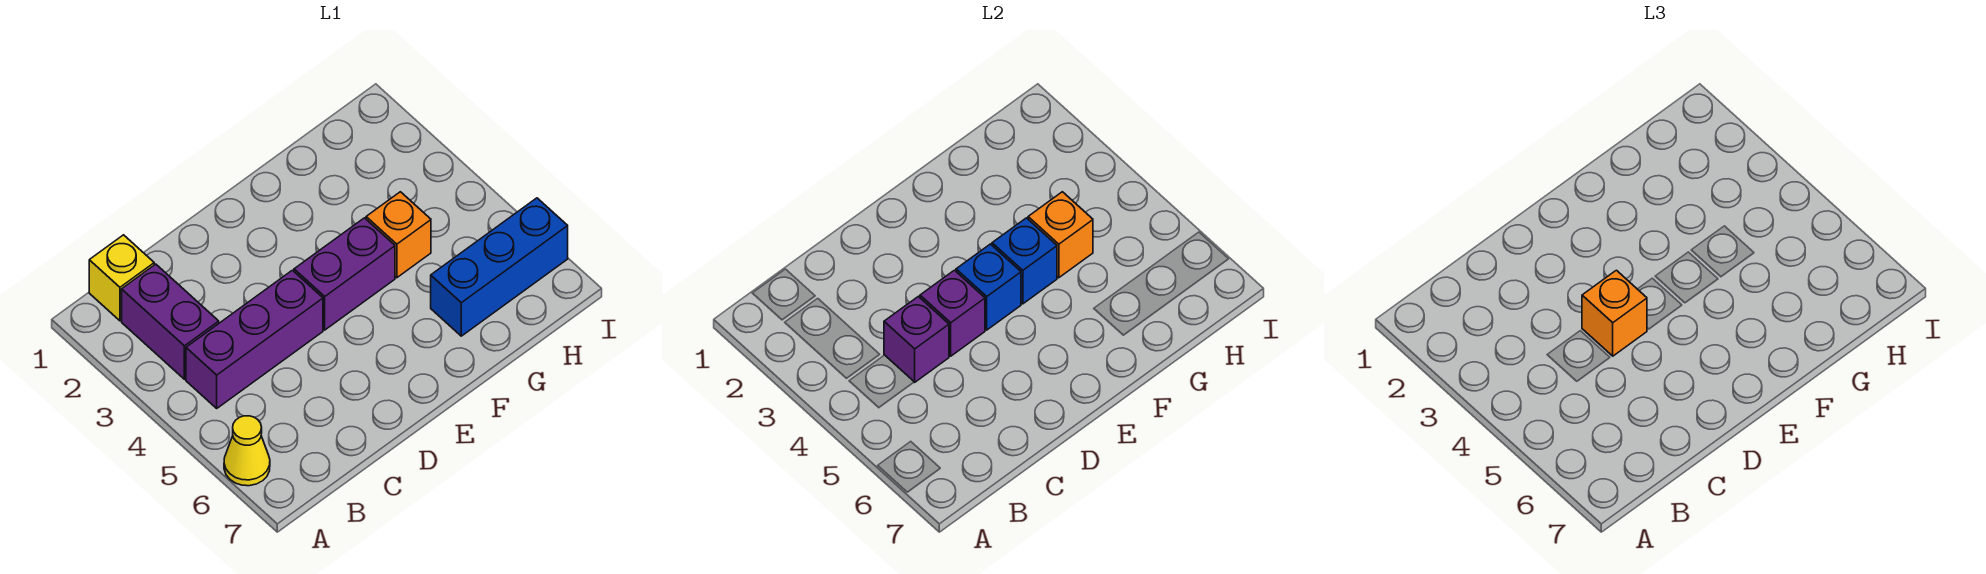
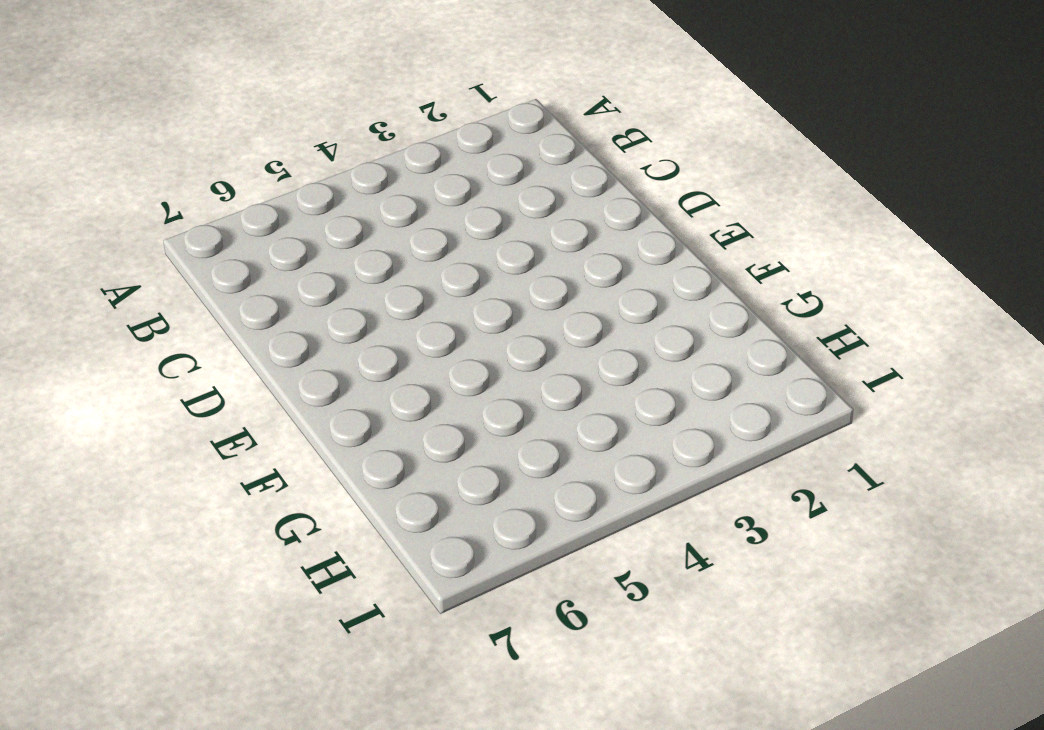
none -> yellow 1x1 cone [224,416,270,486]
none -> yellow 1x1 brick [89,235,154,321]
none -> purple 1x2 brick [122,264,219,379]

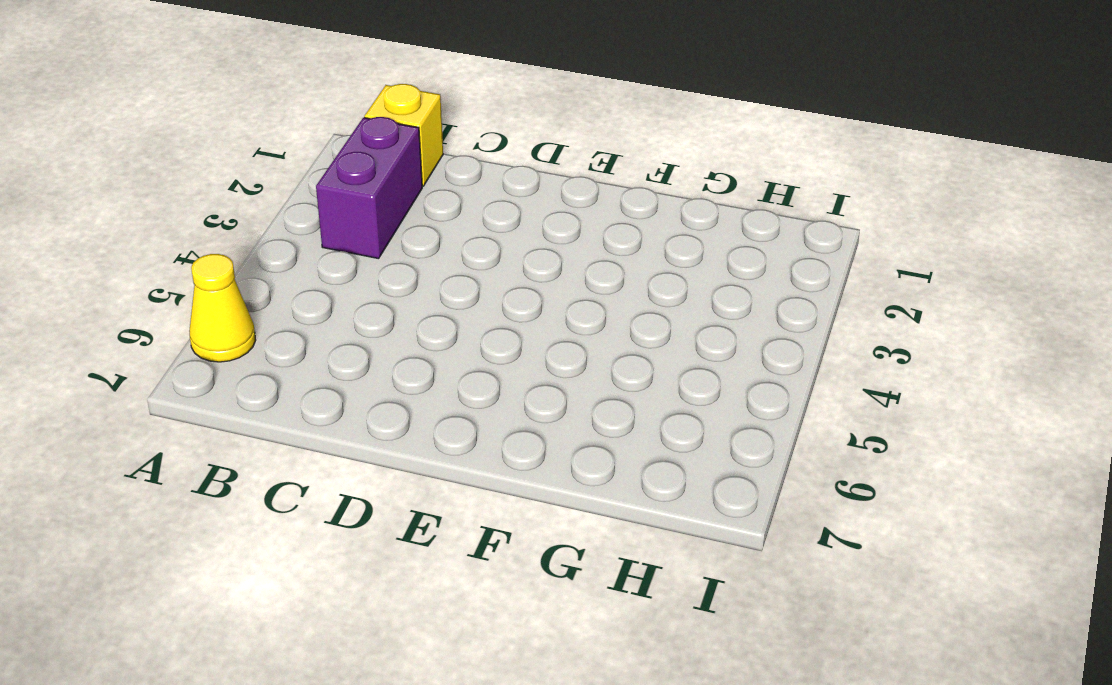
none -> purple 1x3 brick [186,270,323,408]
none -> purple 1x2 brick [294,218,395,330]
none -> orange 1x1 brick [366,192,431,278]

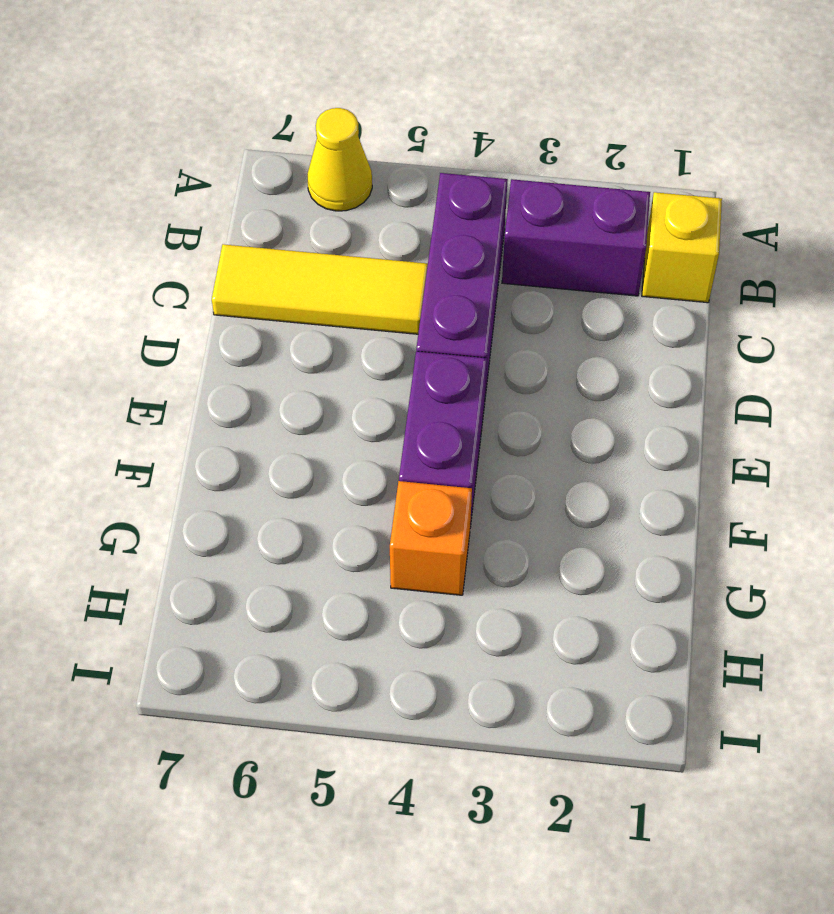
yellow 1x3 tile [212,244,428,334] -> none
none -> blue 1x3 brick [431,198,568,336]
none -> purple 1x1 brick [884,296,949,382]
none -> purple 1x1 brick [920,270,985,356]

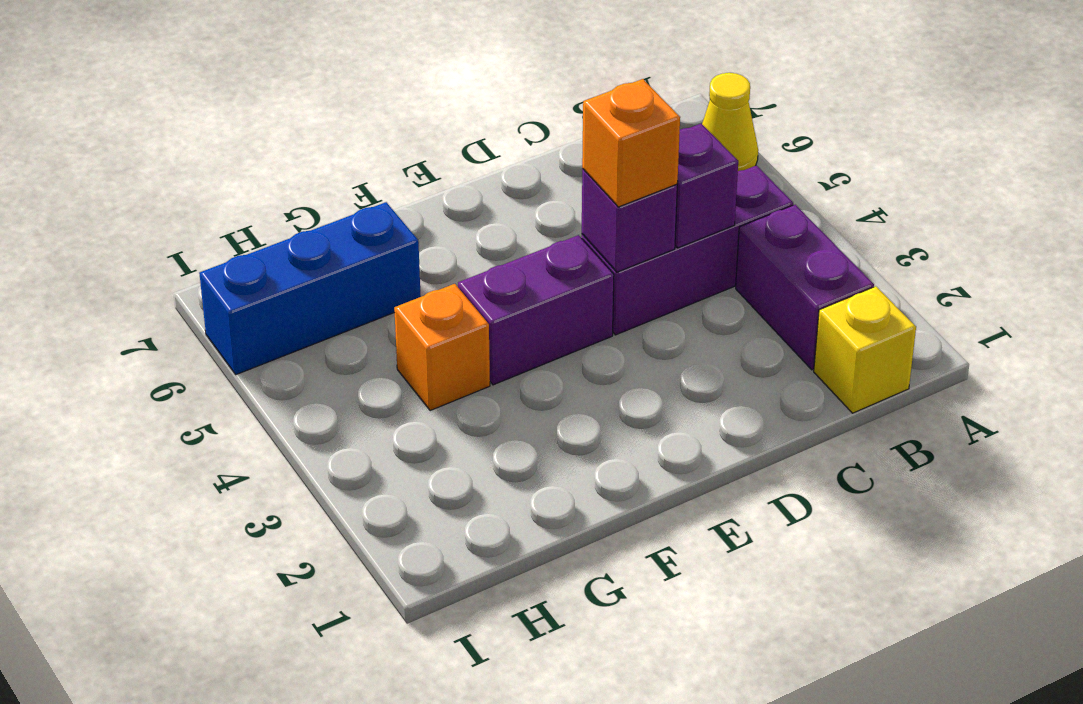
none -> blue 1x1 brick [956,244,1021,330]
none -> blue 1x1 brick [992,218,1057,304]
none -> orange 1x1 brick [1028,192,1093,278]

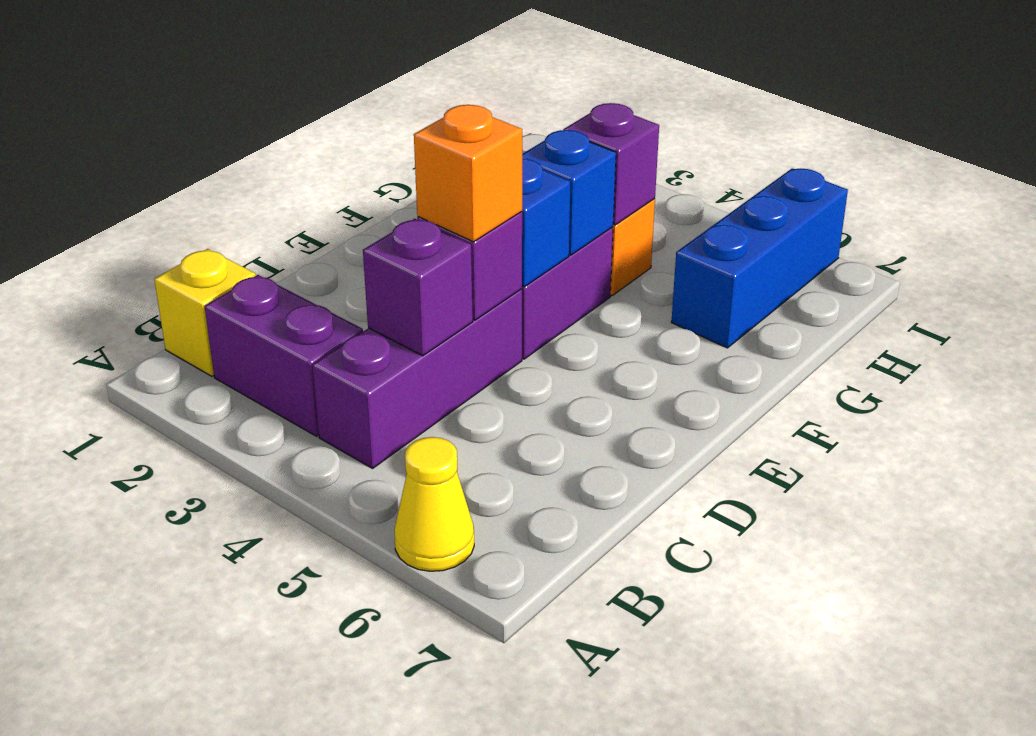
purple 1x1 brick [563,103,659,225] -> orange 1x1 brick [1028,192,1093,278]

